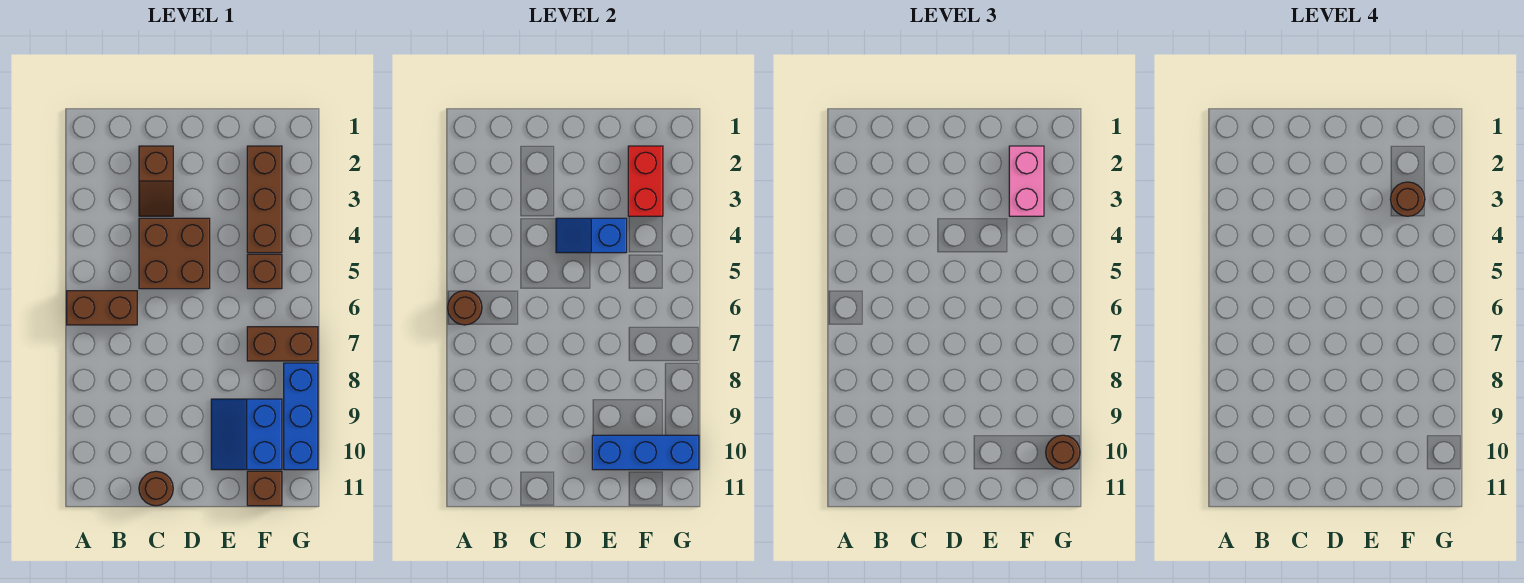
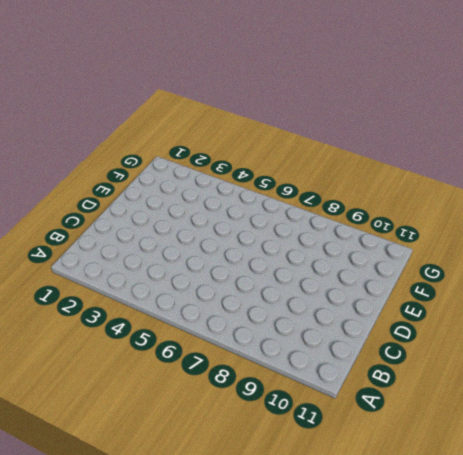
none -> brown 1x2 brick [67,291,137,325]
none -> brown 1x2 slope [139,146,173,216]
none -> brown 2x2 brick [139,218,210,289]

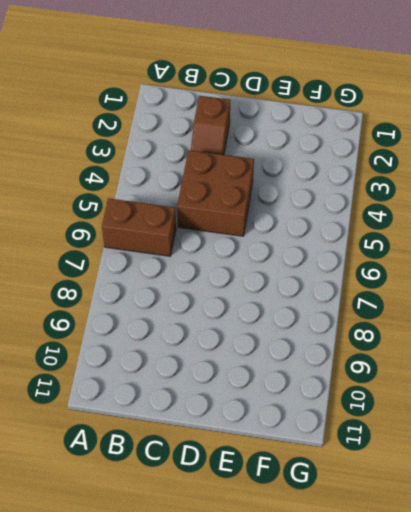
none -> brown 1x1 round brick [139,471,173,506]
none -> blue 2x2 slope [211,399,282,470]
none -> brown 1x3 brick [247,146,282,253]

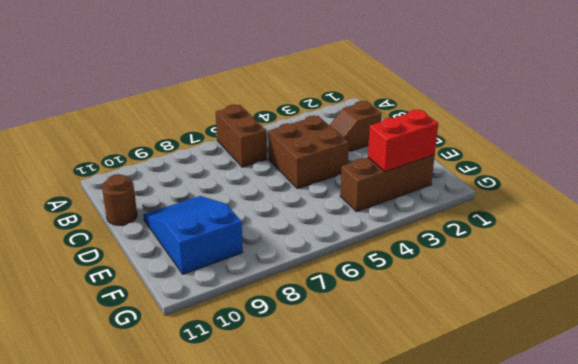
blue 2x3 slope [143,196,243,274] -> blue 2x2 slope [211,399,282,470]
none -> brown 1x1 brick [247,254,282,289]
none -> brown 1x2 brick [247,327,318,361]
none -> brown 1x1 brick [247,471,282,506]

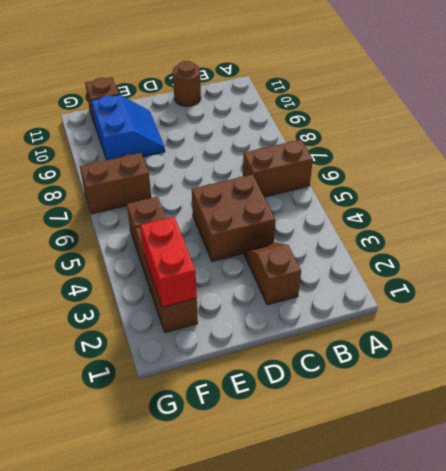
none -> blue 1x3 brick [284,363,318,470]
none -> brown 1x1 round brick [448,291,482,325]
none -> blue 1x2 slope [556,218,627,253]

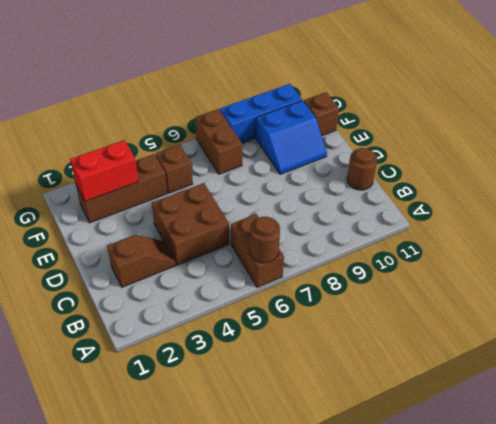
none -> blue 1x2 slope [556,218,627,253]
none -> blue 1x3 brick [592,435,699,470]
none -> pink 1x2 brick [1009,146,1044,216]

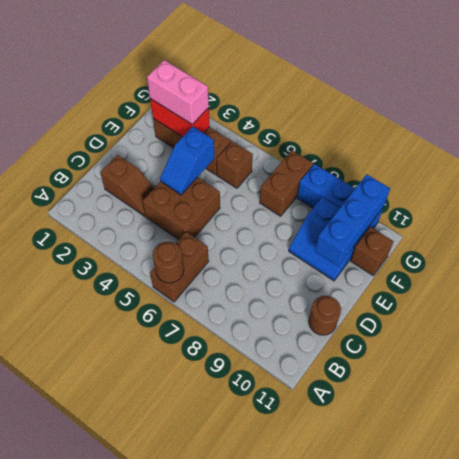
none -> brown 1x1 round brick [1046,435,1080,470]
none -> brown 1x1 round brick [1390,182,1425,216]

